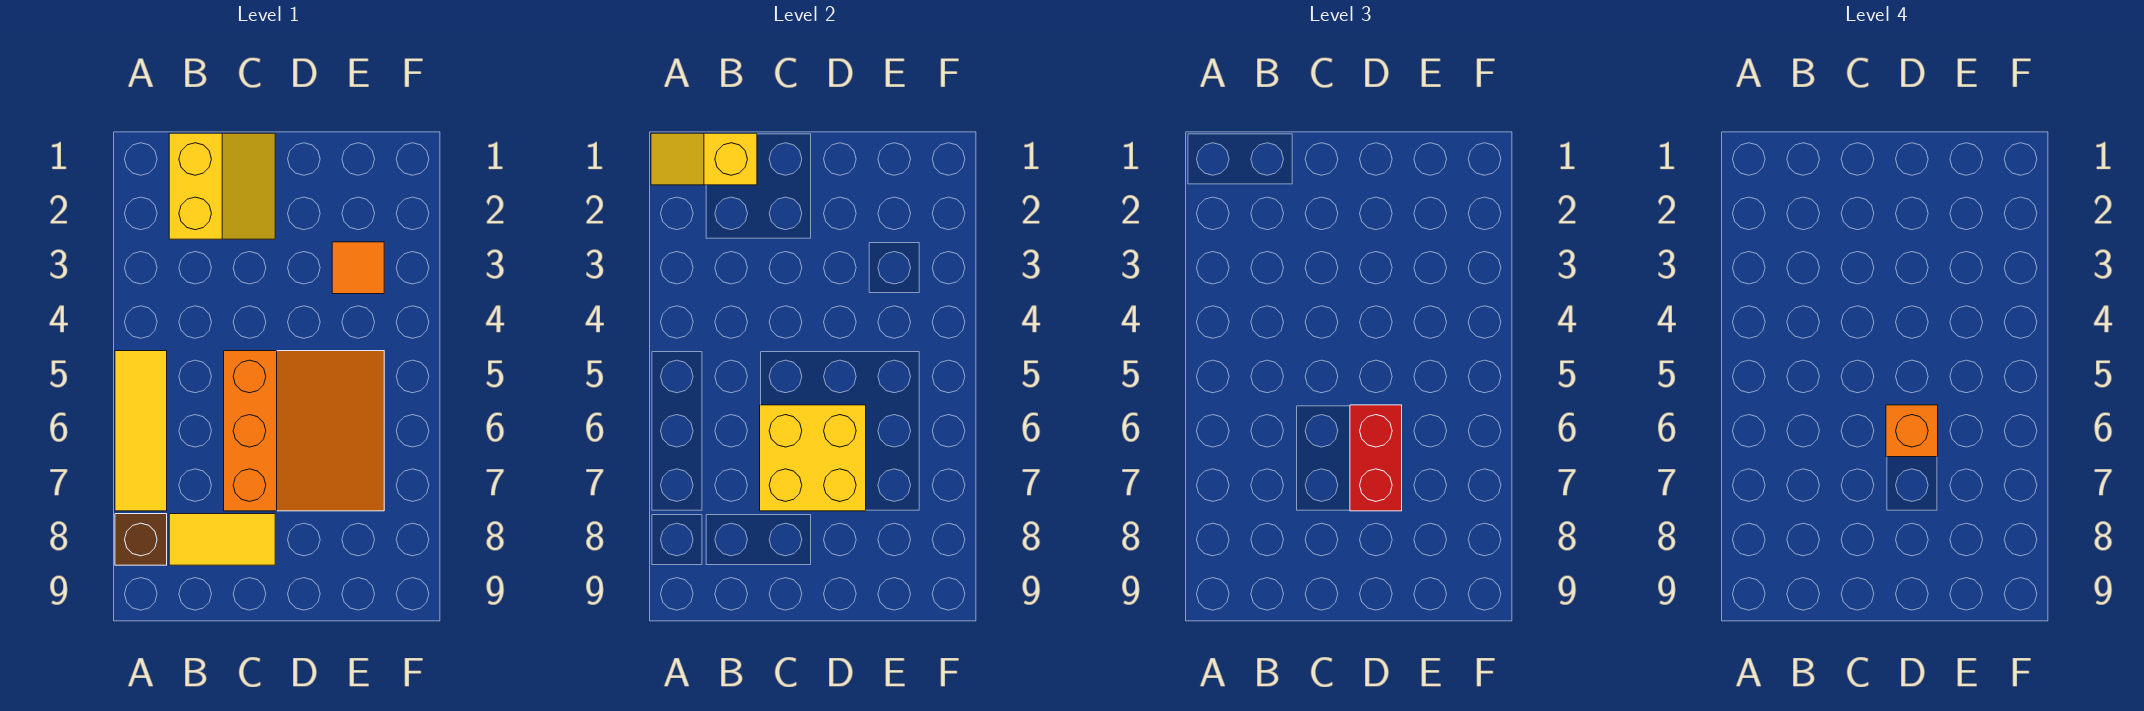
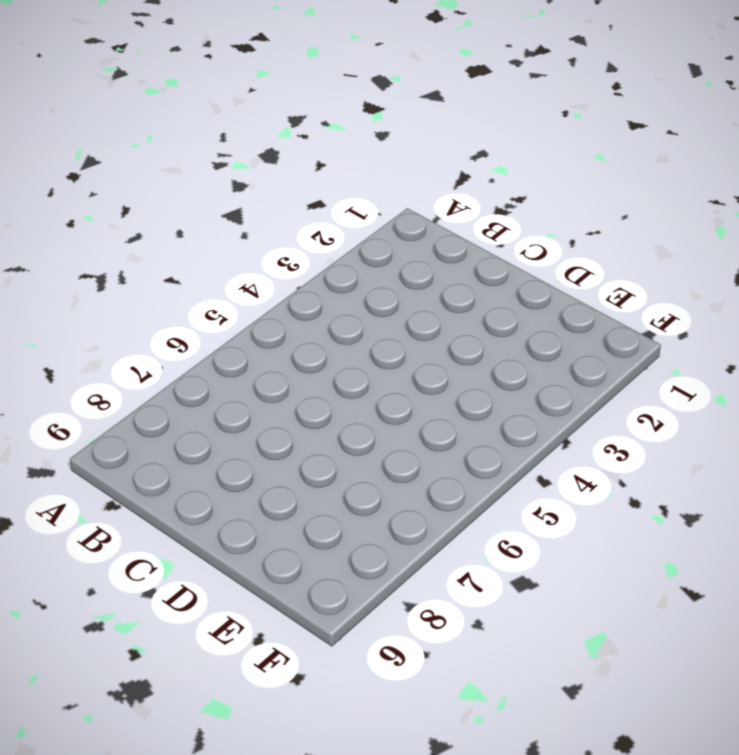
none -> yellow 1x3 tile [115,351,167,511]
none -> brown 1x1 brick [115,514,167,565]

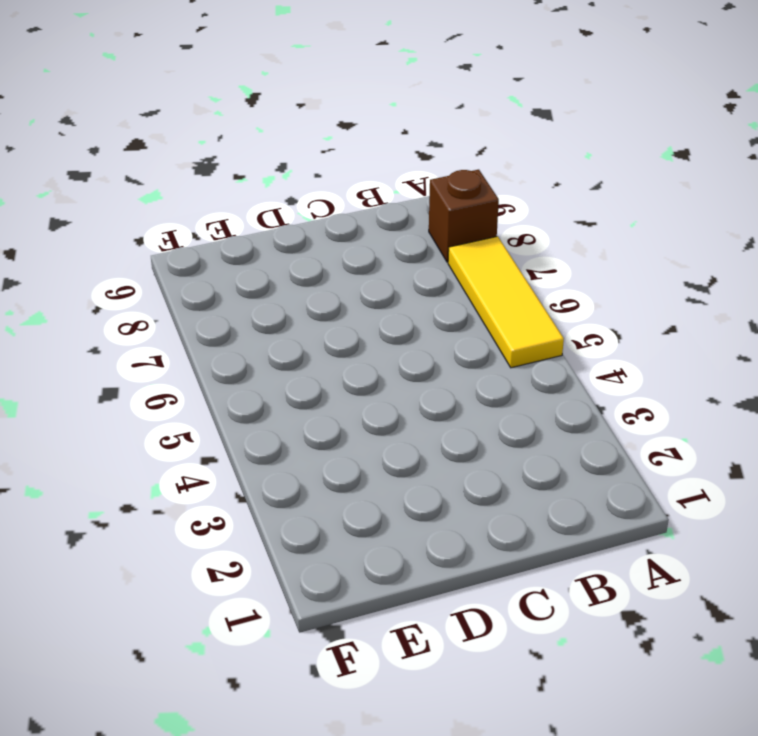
none -> yellow 2x2 slope [169,133,275,239]
none -> yellow 1x2 tile [169,514,275,565]

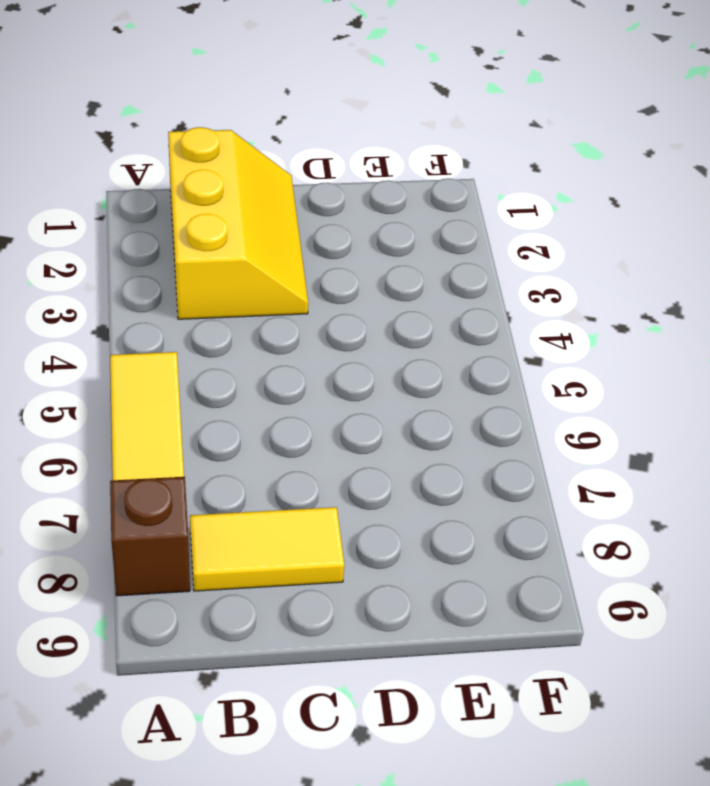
yellow 2x3 slope [168,127,308,319] -> yellow 2x2 slope [169,133,275,239]
none -> orange 3x3 slope [224,351,384,511]
none -> orange 1x1 tile [332,242,384,294]

